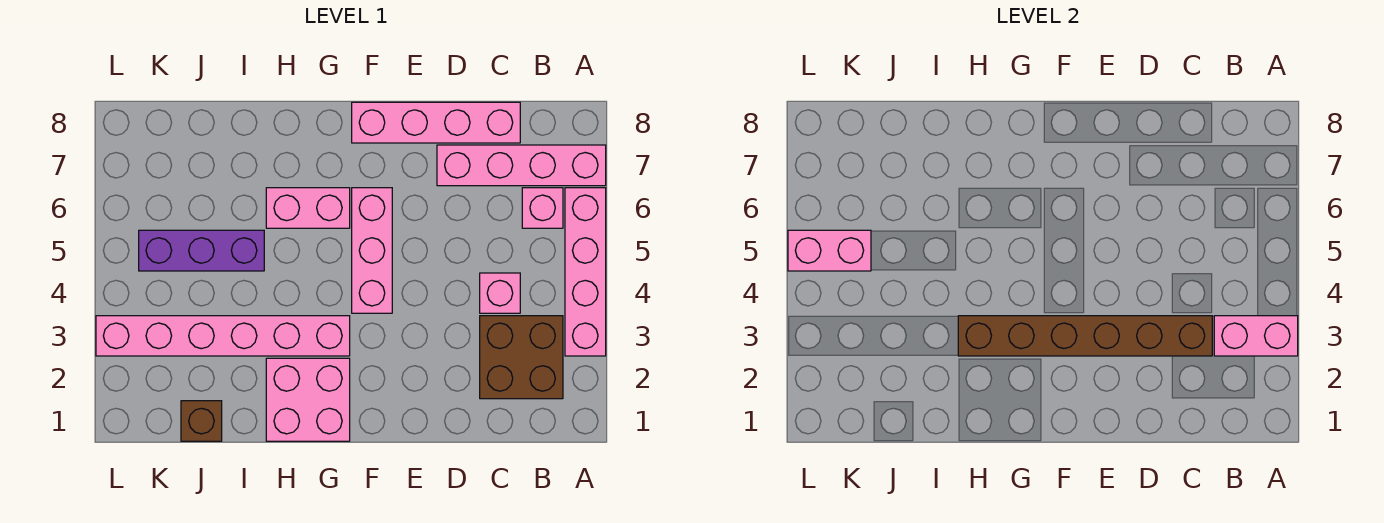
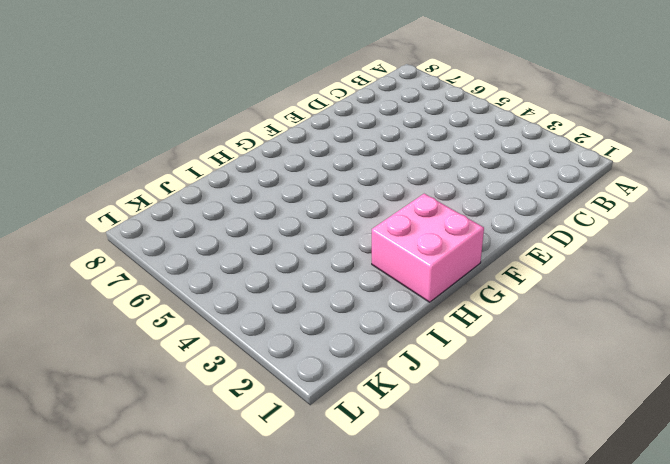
none -> pink 1x4 brick [565,188,606,356]
none -> pink 1x4 brick [437,145,606,186]
none -> brown 2x2 brick [480,316,563,399]

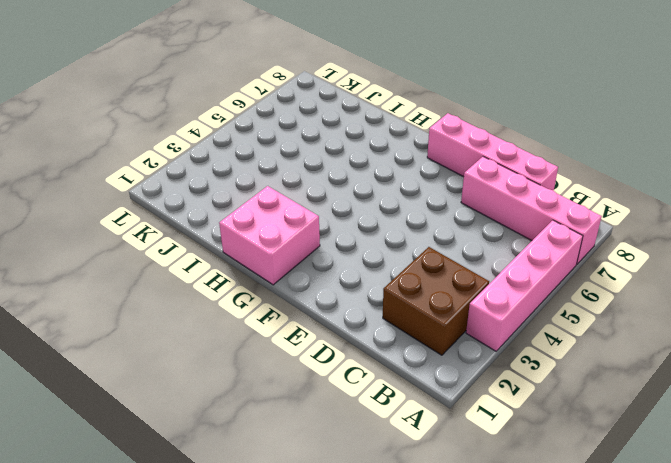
none -> pink 1x1 brick [522,188,563,228]
none -> pink 1x1 brick [480,273,520,313]
none -> pink 1x3 brick [352,188,392,313]

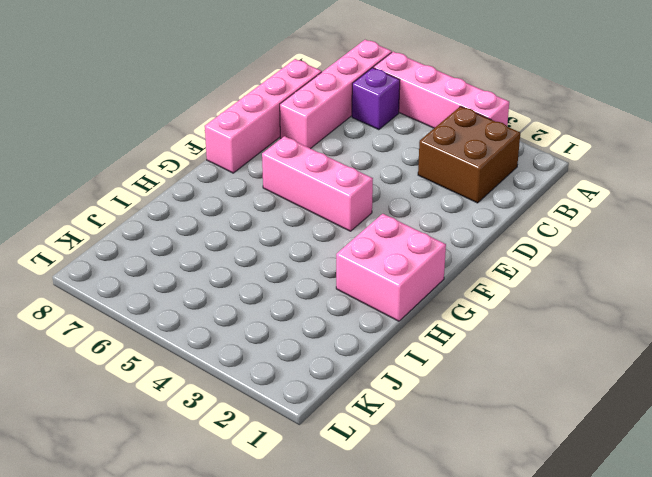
purple 1x1 brick [352,68,400,130] -> pink 1x1 brick [522,188,563,228]
none -> pink 1x1 brick [480,273,520,313]
none -> pink 1x6 brick [96,316,350,356]
none -> pink 1x2 brick [266,188,350,228]

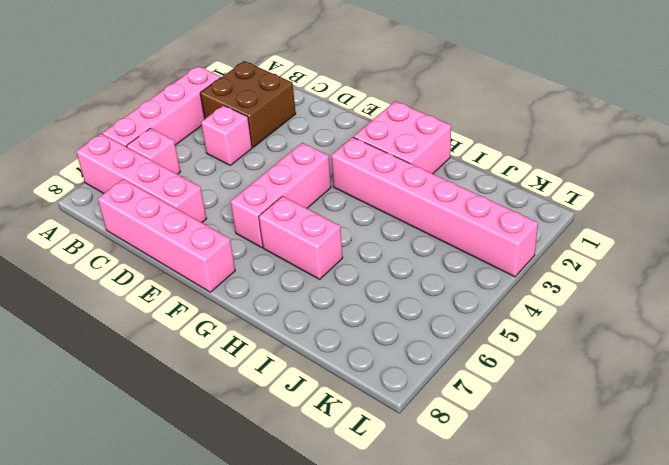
none -> purple 1x3 brick [139,230,264,271]
none -> brown 1x1 brick [181,401,222,441]
none -> pink 1x2 brick [1214,316,1298,356]

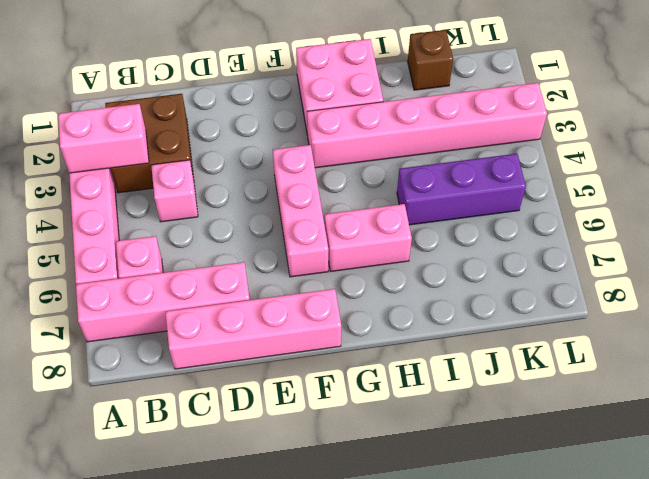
none -> brown 1x6 brick [958,316,1212,356]
none -> pink 1x2 brick [788,230,871,271]

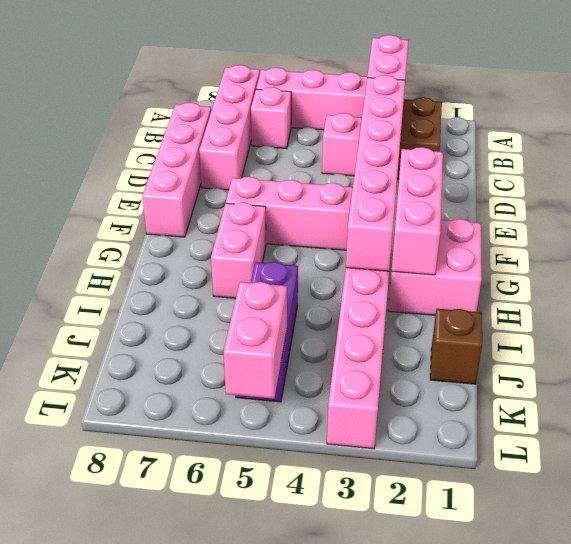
pink 1x6 brick [346,75,405,271] -> brown 1x6 brick [958,316,1212,356]
pink 1x3 brick [392,147,443,275] -> none

